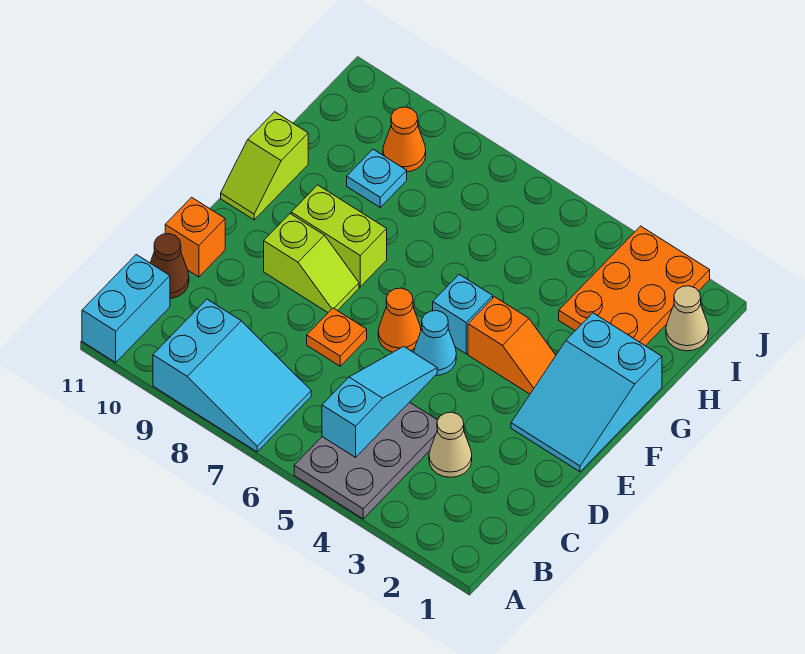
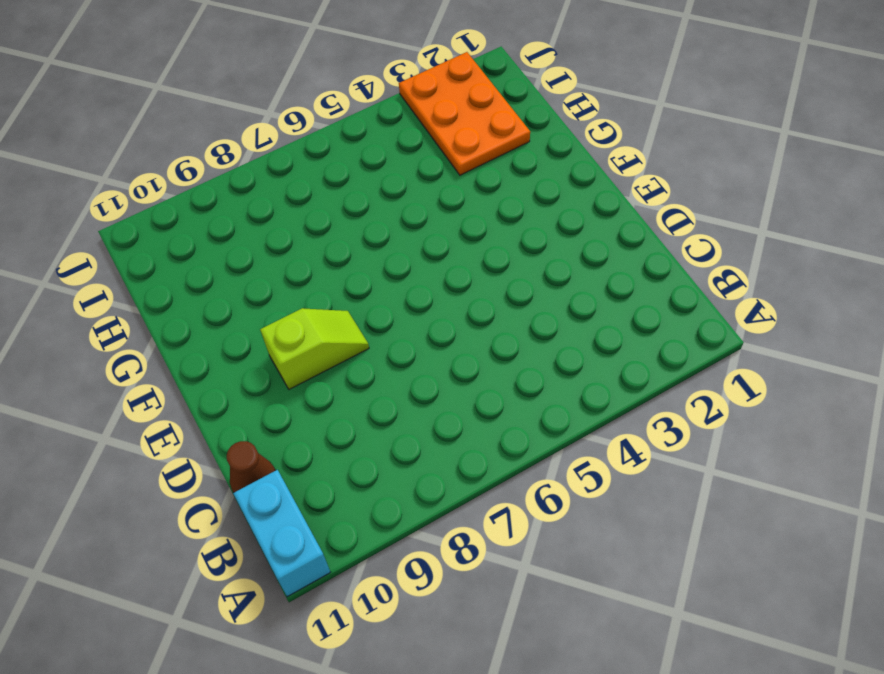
none -> grey 2x3 plate [294,402,438,519]
none -> cyan 2x3 slope [153,299,311,452]
none -> tan 1x1 cone [429,412,472,477]

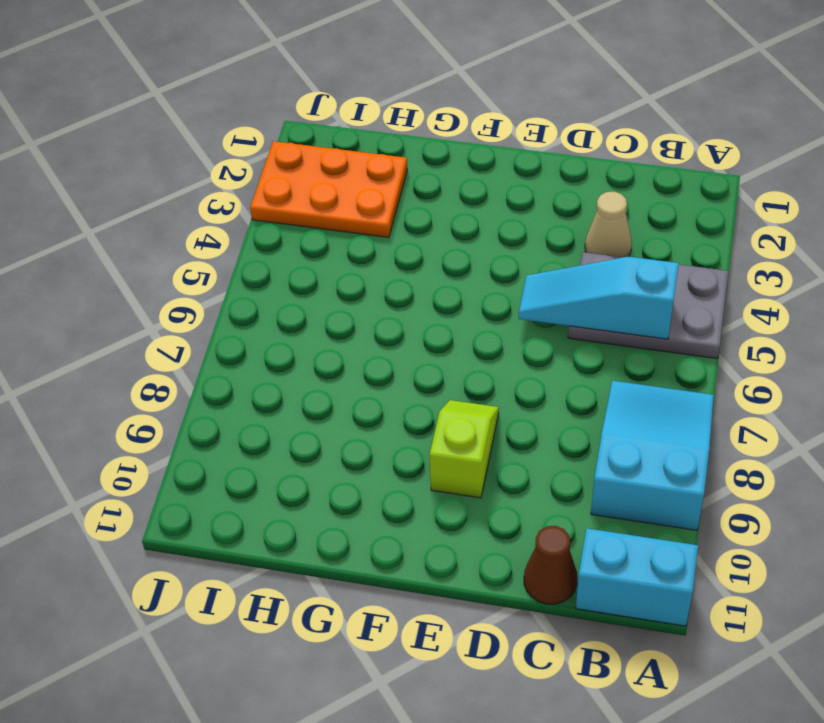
none -> orange 1x1 plate [307,308,367,366]
none -> orange 1x1 brick [165,197,225,277]
none -> cyan 2x3 slope [511,313,662,472]

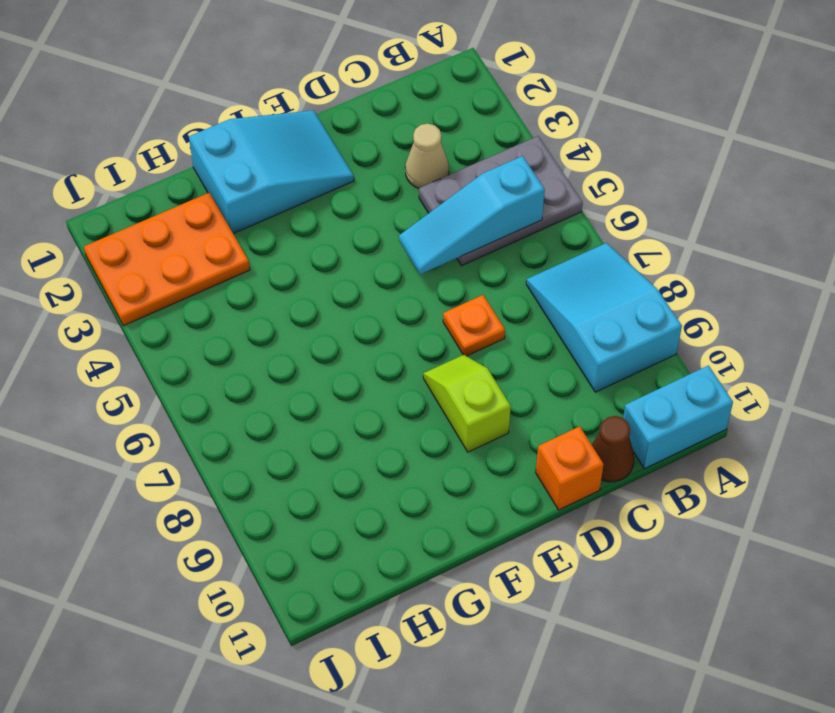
none -> cyan 1x1 cone [414,311,456,376]
none -> orange 1x1 cone [378,288,421,352]
none -> orange 1x2 slope [468,297,556,394]

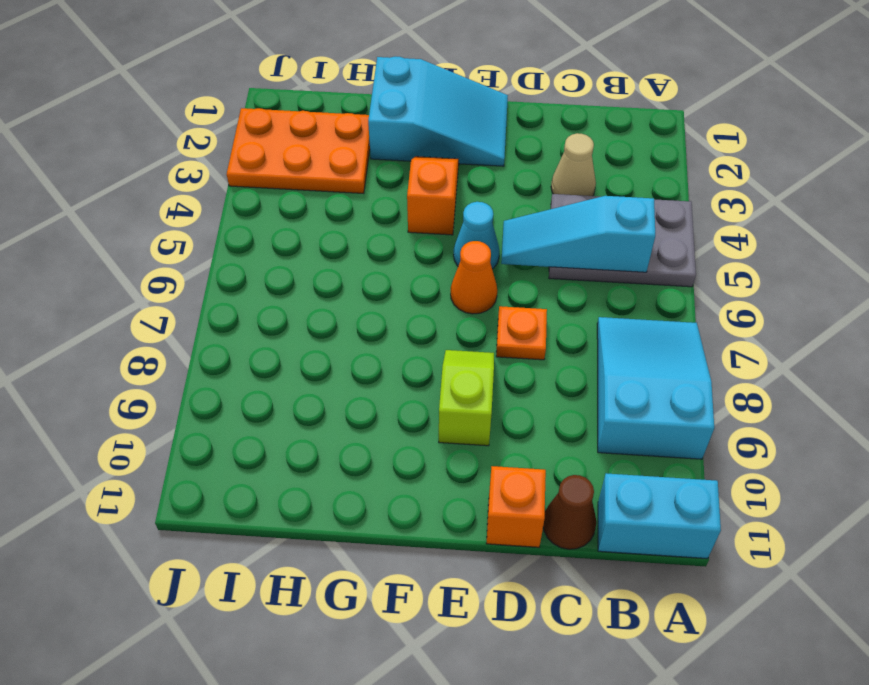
none -> cyan 1x1 brick [433,274,493,354]
none -> lime 1x2 brick [291,185,387,287]
none -> lime 1x2 slope [221,112,308,220]

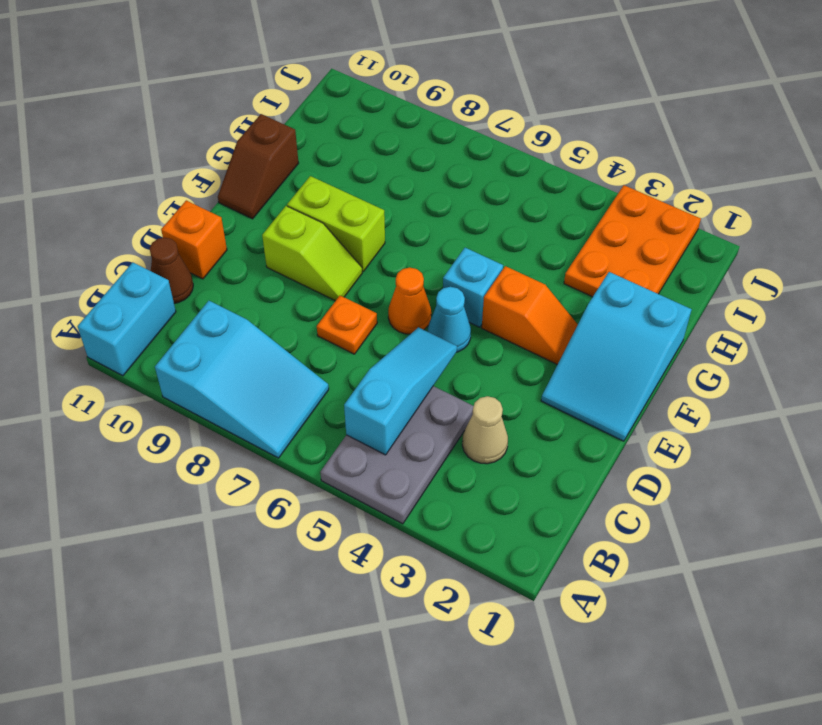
brown 1x2 slope [218,114,299,219] -> lime 1x2 slope [221,112,308,220]
none -> cyan 1x1 plate [347,149,407,207]
none -> tan 1x1 cone [666,286,709,351]
none -> orange 1x1 cone [383,107,426,172]

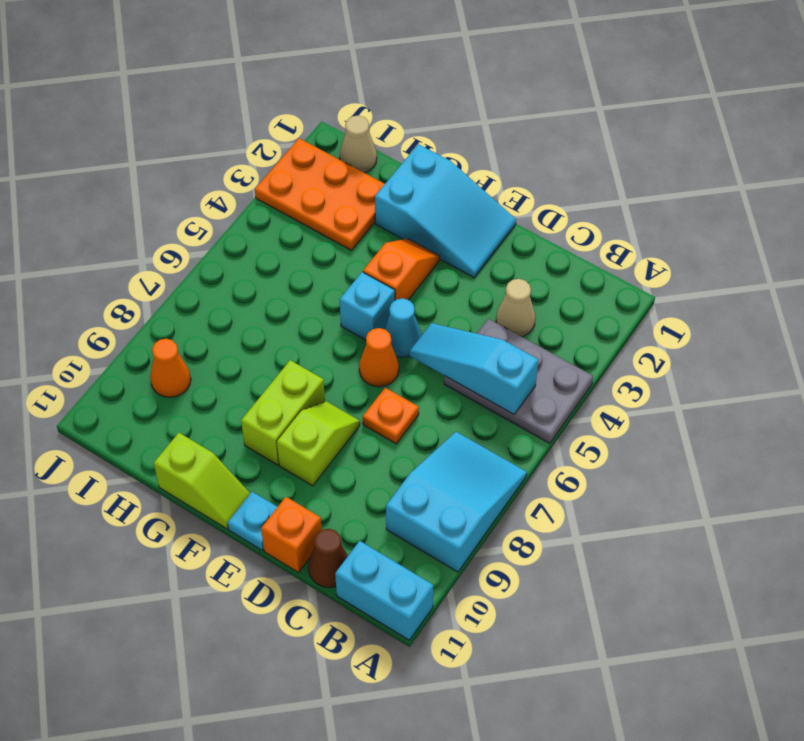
cyan 1x1 plate [228,492,277,551] -> cyan 1x1 plate moved to [347,149,407,207]

